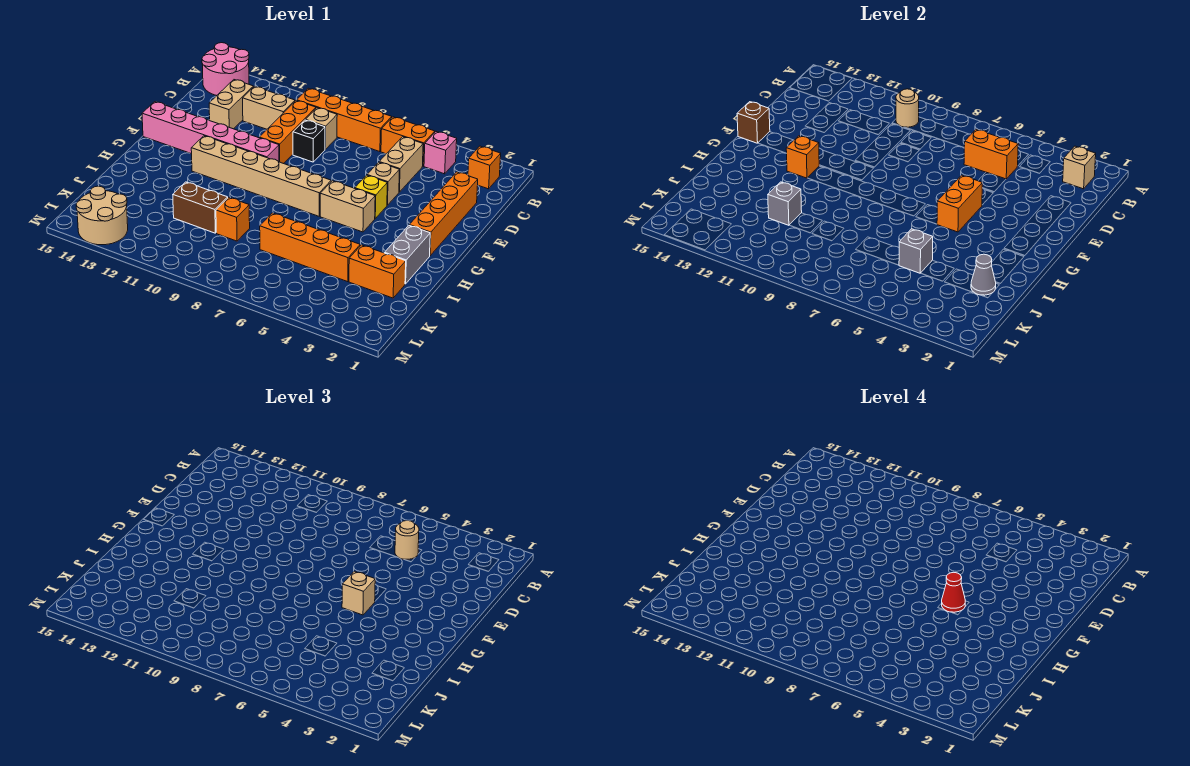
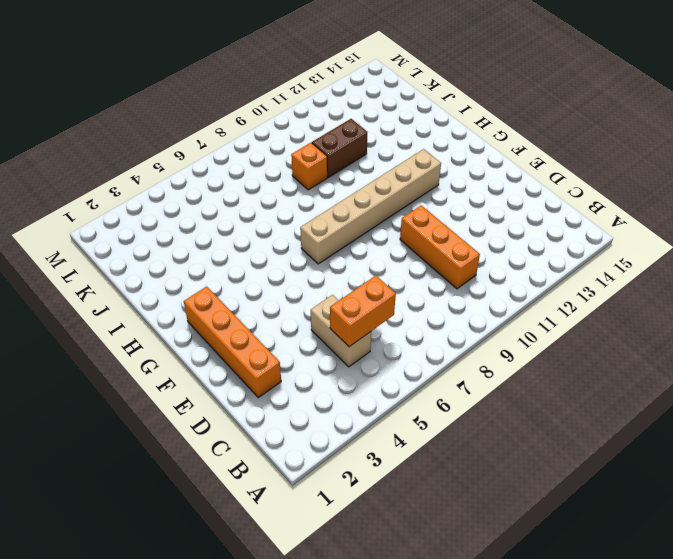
none -> pink 2x2 round brick [202,43,249,95]
none -> orange 1x1 brick [468,146,501,189]
none -> pink 1x1 brick [424,132,457,174]
none -> orange 1x2 brick [381,117,435,166]

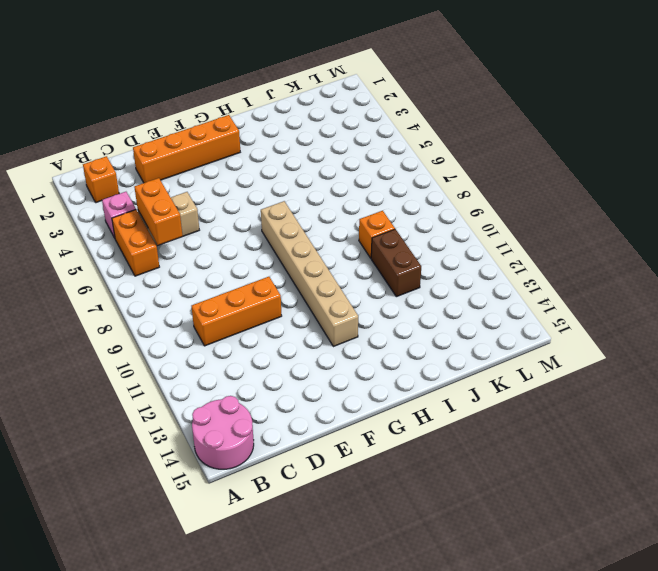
none -> orange 1x4 brick [297,88,392,152]
none -> tan 1x1 brick [305,108,337,149]
none -> tan 1x2 brick [243,86,295,129]
none -> tan 1x2 brick [209,80,253,129]

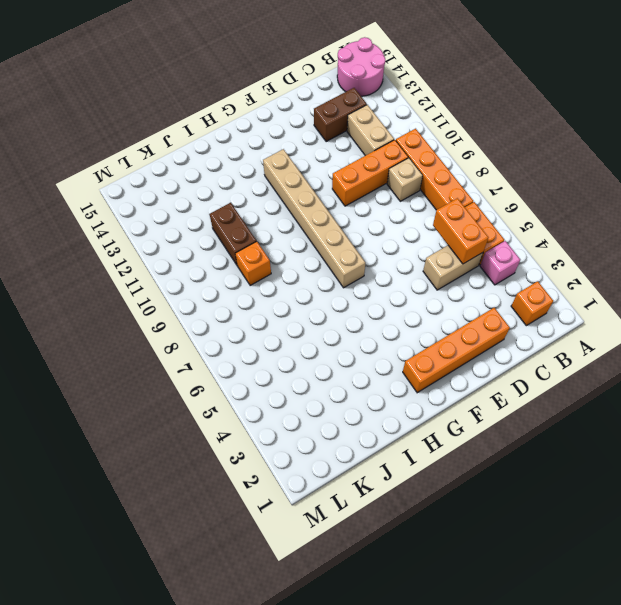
brown 1x2 brick [314,88,367,142] -> tan 1x2 brick [209,80,253,129]
none -> black 1x1 brick [293,120,325,162]
none -> tan 1x1 brick [367,162,400,205]
none -> yellow 1x1 brick [355,175,387,218]
none -> pink 1x6 brick [142,102,279,162]

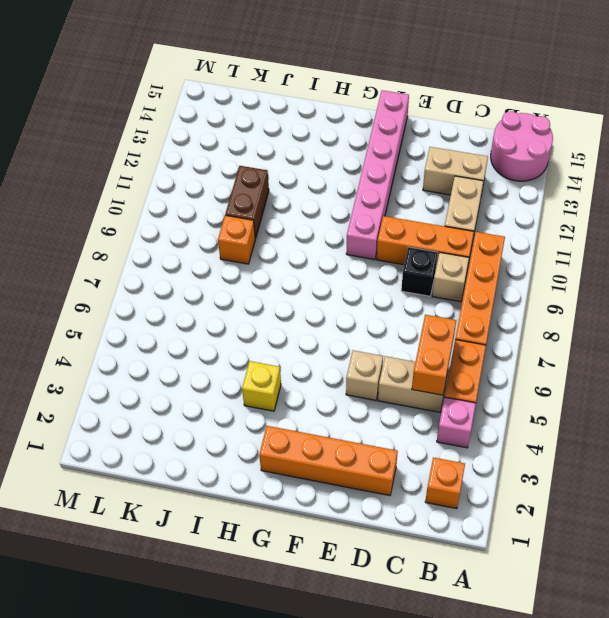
yellow 1x1 brick [242,361,281,411] -> yellow 1x1 brick moved to [355,175,387,218]
none -> tan 1x2 brick [320,181,375,232]
none -> tan 1x6 brick [191,136,331,216]
none -> grey 1x2 brick [385,226,430,284]
none -> orange 1x2 brick [349,245,406,298]

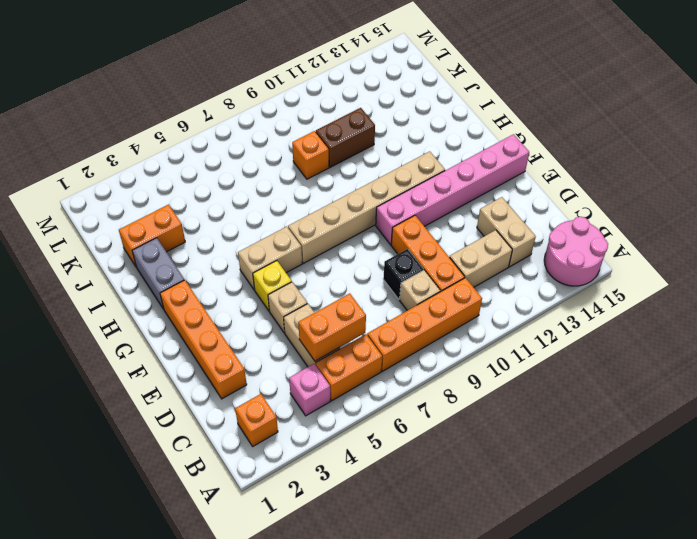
none -> orange 1x4 brick [260,213,360,282]
none -> tan 2x2 round brick [76,186,128,245]
none -> tan 1x1 brick [1063,146,1096,189]
none -> tan 1x1 round brick [896,89,919,127]

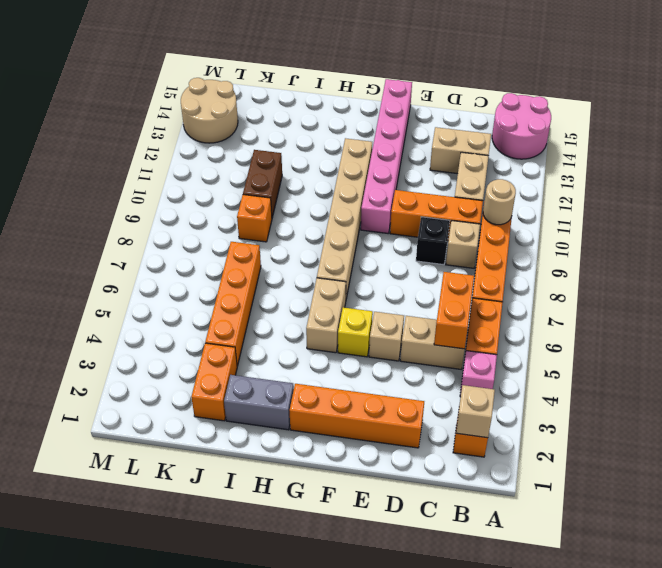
none -> orange 1x2 brick [937,175,982,232]
none -> brown 1x1 brick [737,102,770,143]
none -> orange 1x1 brick [786,136,819,178]
none -> grey 1x1 cone [971,254,996,295]

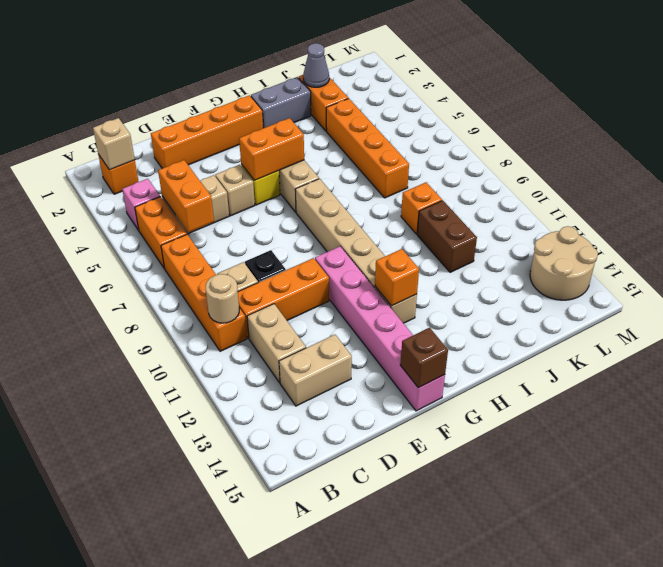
none -> pink 2x2 round brick [202,43,249,95]
none -> grey 1x1 brick [899,229,933,273]
none -> grey 1x1 brick [768,182,802,225]
none -> tan 1x1 round brick [395,521,419,559]

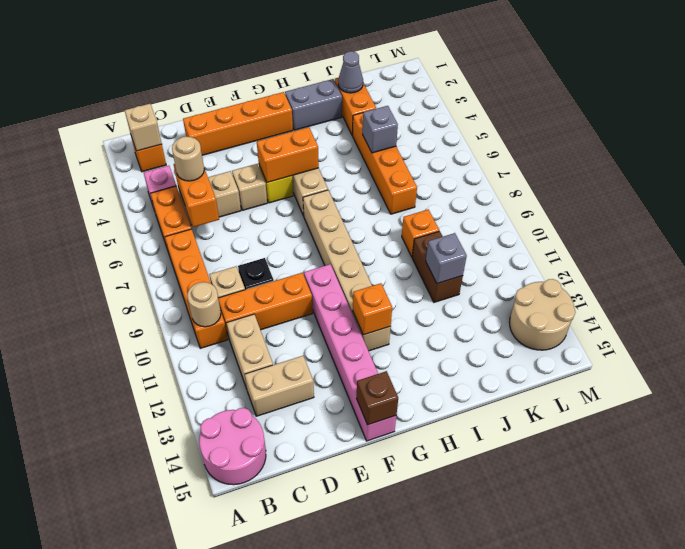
none -> tan 1x1 brick [342,571,375,615]
none -> red 1x1 cone [942,572,965,612]

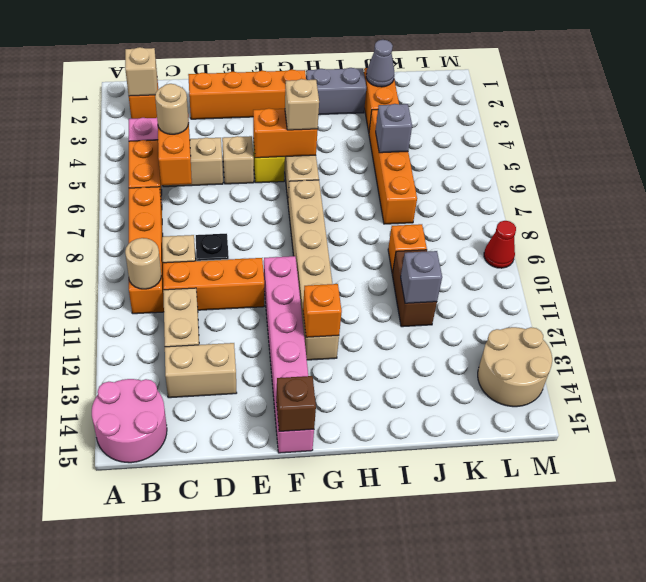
red 1x1 cone [484,221,516,268] -> red 1x1 cone moved to [942,572,965,612]

